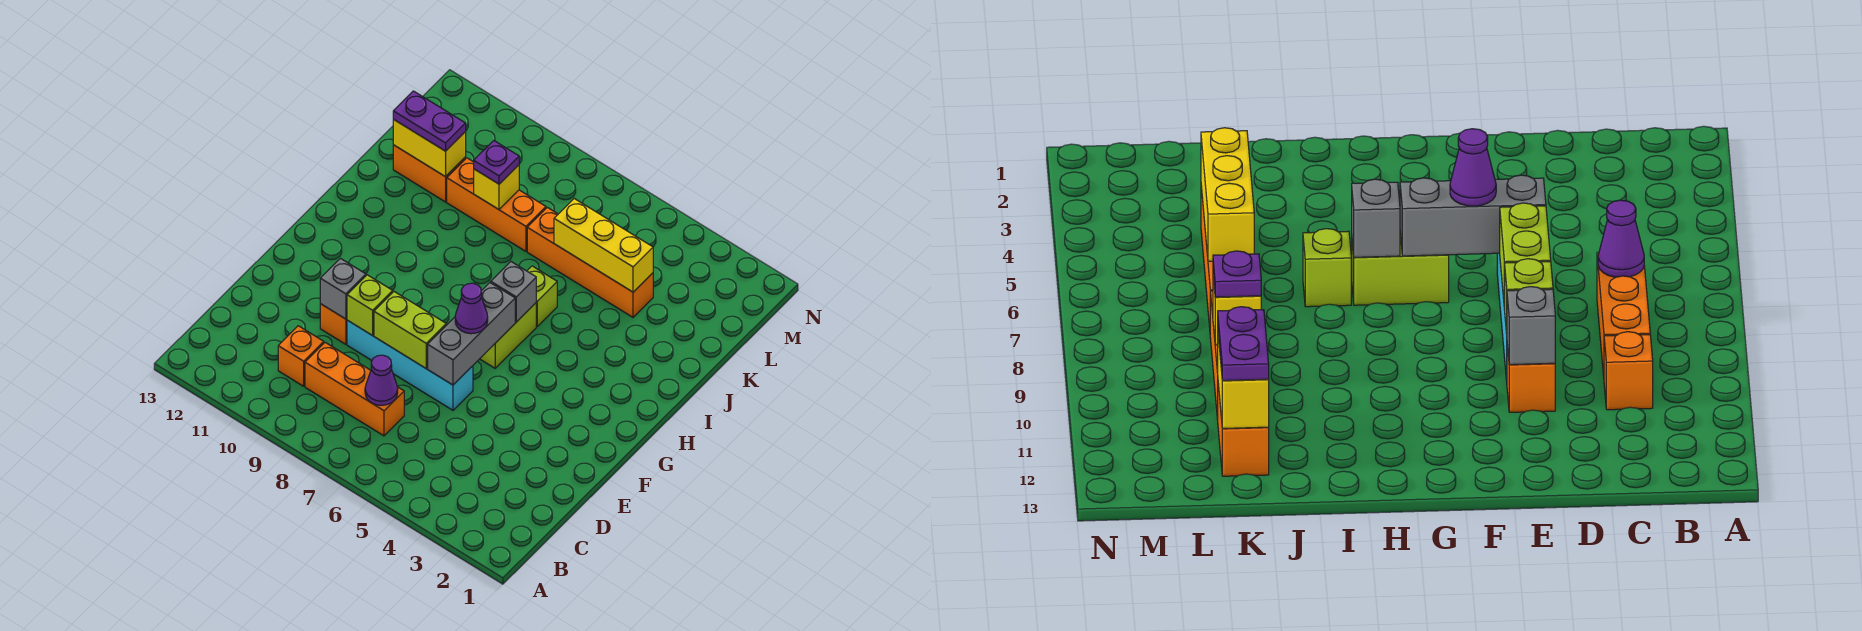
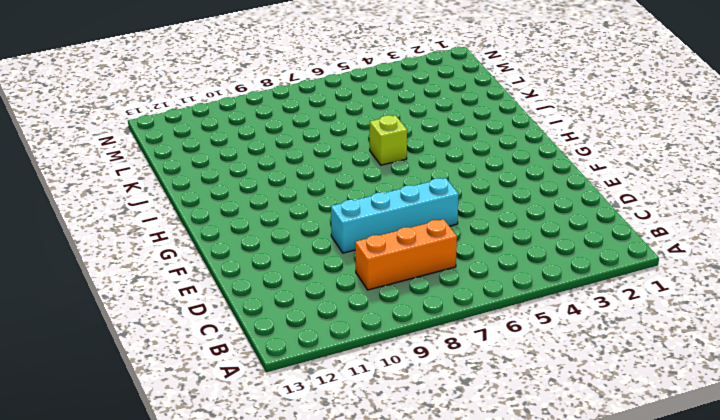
none -> orange 1x1 brick [278,326,324,386]
none -> orange 1x1 brick [320,304,347,344]
none -> lime 1x2 brick [480,303,536,368]

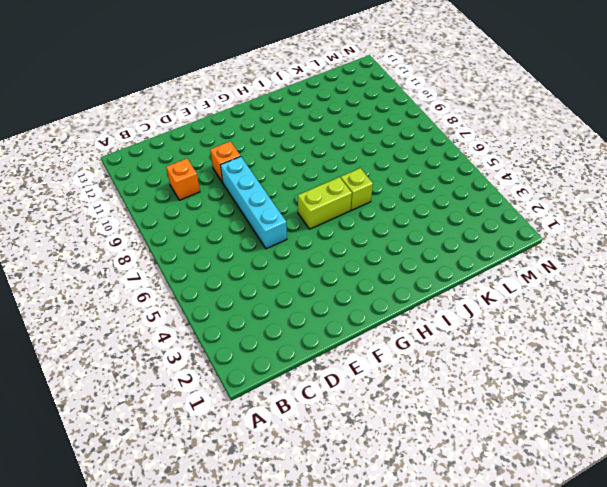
none -> orange 1x3 brick [305,342,404,436]
none -> orange 1x4 brick [527,207,653,317]
none -> orange 1x3 brick [447,158,546,251]

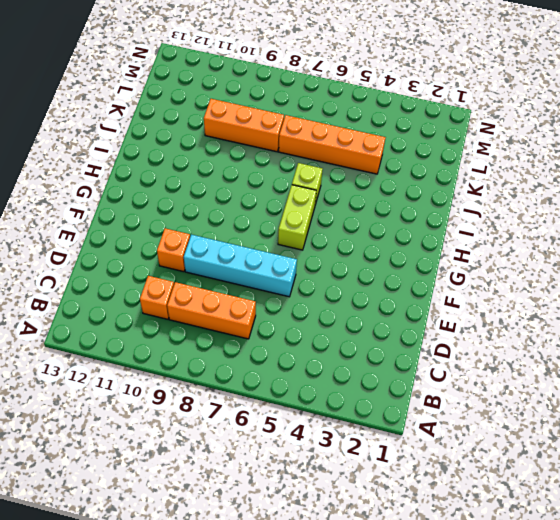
none -> orange 1x2 brick [393,145,466,202]
none -> purple 1x1 cone [365,355,398,405]
none -> grey 1x3 brick [428,283,515,385]

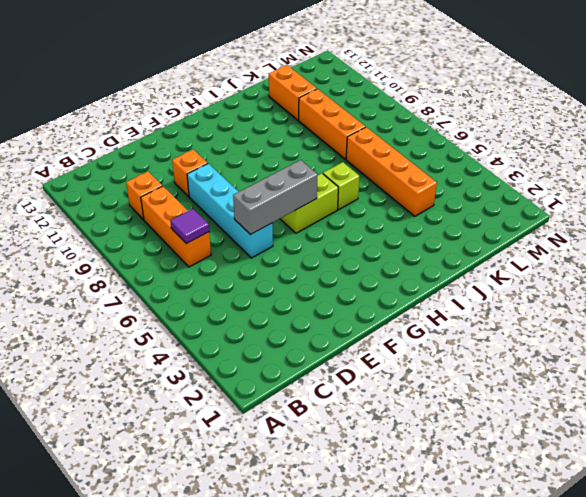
purple 1x1 tile [170,209,209,244] -> purple 1x1 cone [365,355,398,405]
none -> lime 1x2 brick [374,292,446,368]
none -> lime 1x1 brick [347,275,393,336]
none -> grey 1x1 brick [320,259,366,319]

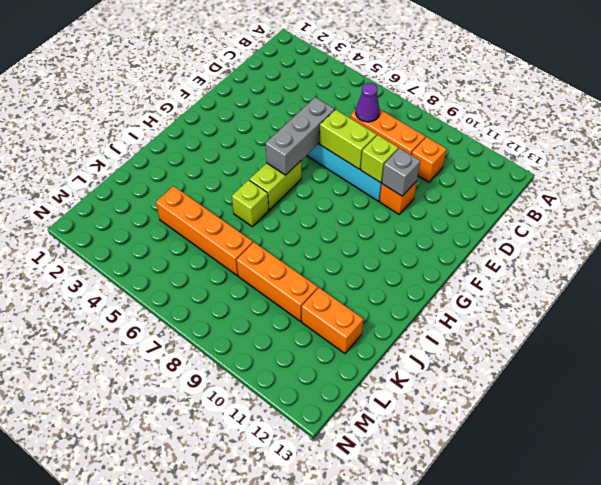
none -> grey 1x1 brick [491,262,536,322]
none -> yellow 1x3 brick [554,199,653,292]
none -> yellow 1x1 brick [474,165,519,209]

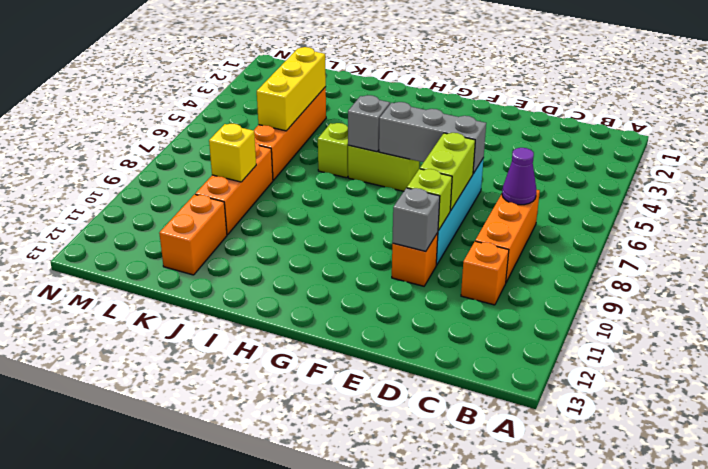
none -> yellow 1x2 brick [393,119,466,177]
none -> purple 1x1 cone [455,283,488,334]
none -> purple 1x1 plate [474,141,519,184]

